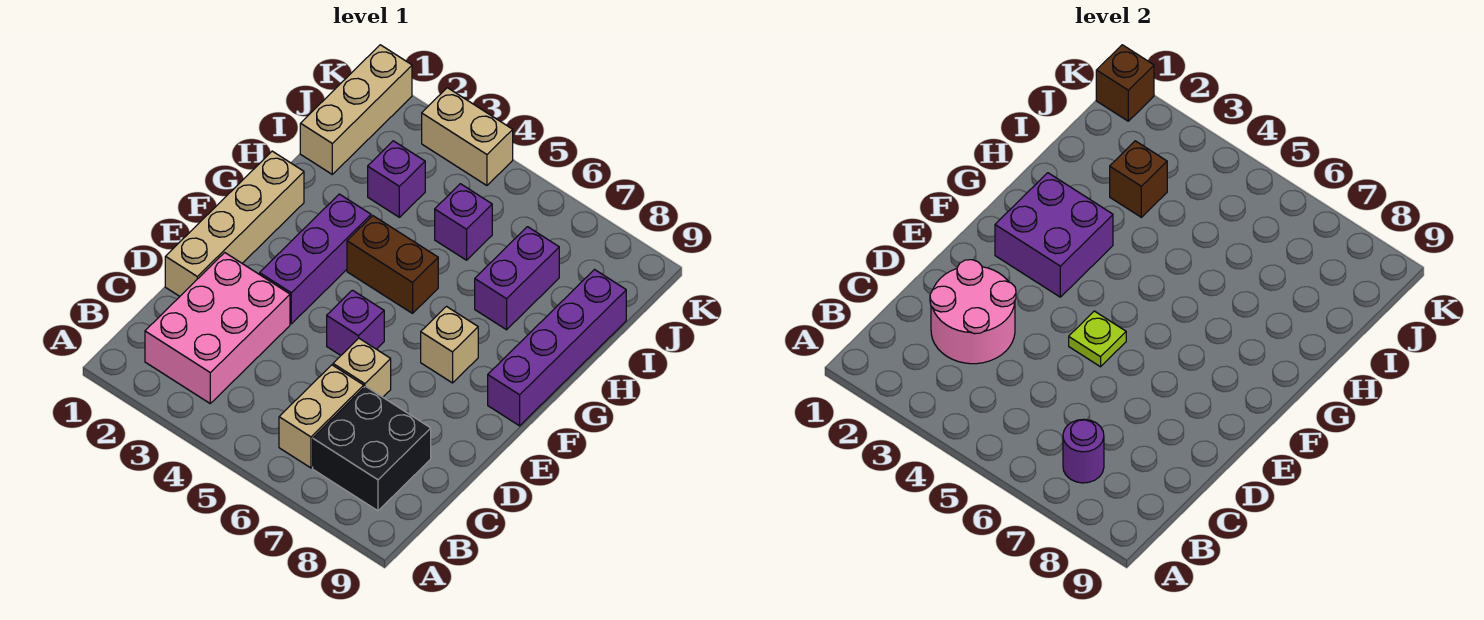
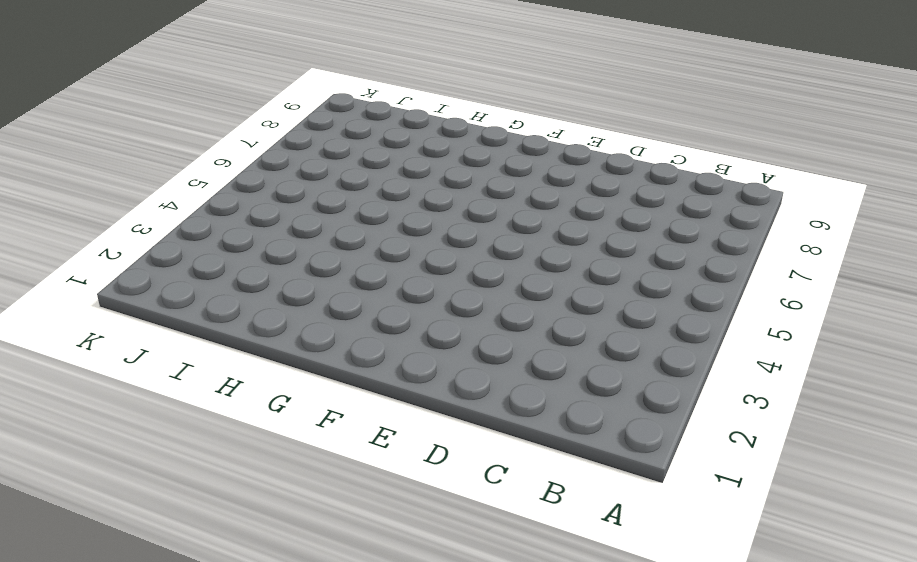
none -> pink 2x3 brick [145,253,290,403]
none -> tan 1x2 brick [279,365,364,468]
none -> black 2x2 brick [313,386,431,511]

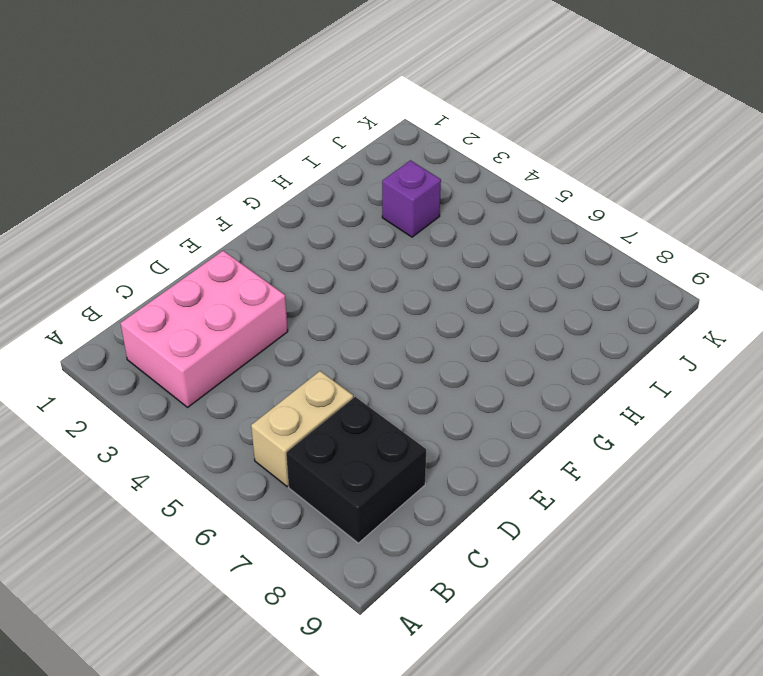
none -> tan 1x4 brick [165,151,304,296]
none -> tan 1x1 brick [333,338,391,397]
none -> purple 1x3 brick [260,194,371,324]

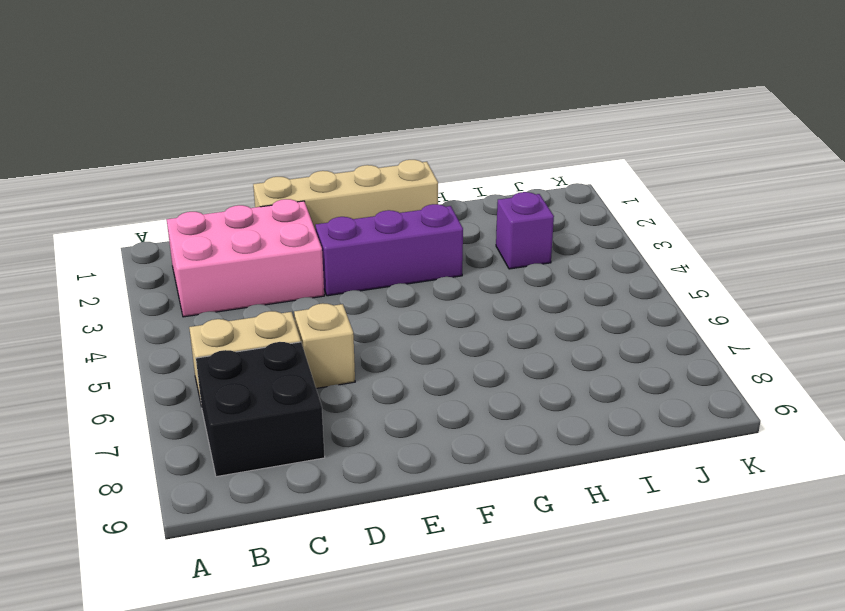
none -> purple 1x1 brick [327,290,384,355]
none -> tan 1x1 brick [421,307,478,383]
none -> purple 1x4 brick [488,270,626,426]

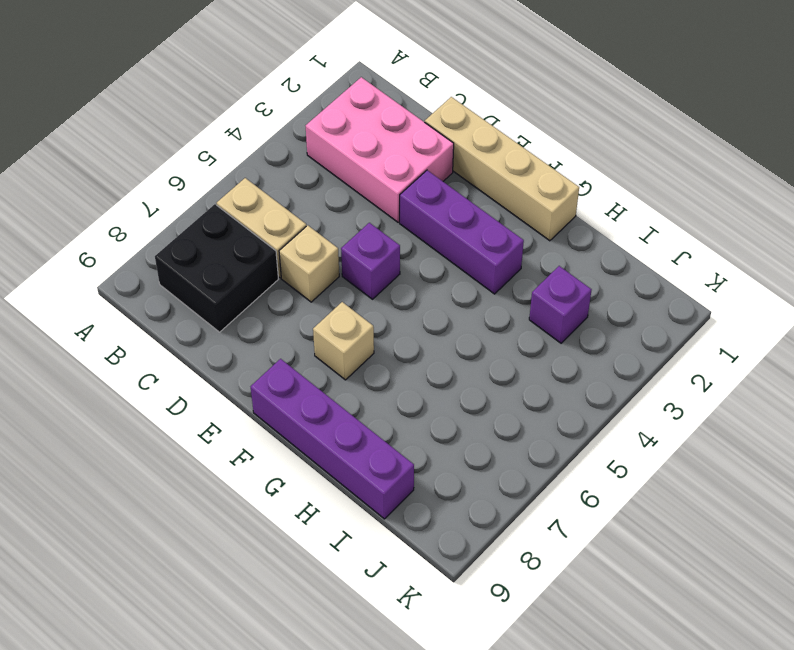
none -> brown 1x2 brick [347,216,438,313]
none -> purple 1x2 brick [475,227,559,330]
none -> tan 1x3 brick [300,45,412,174]

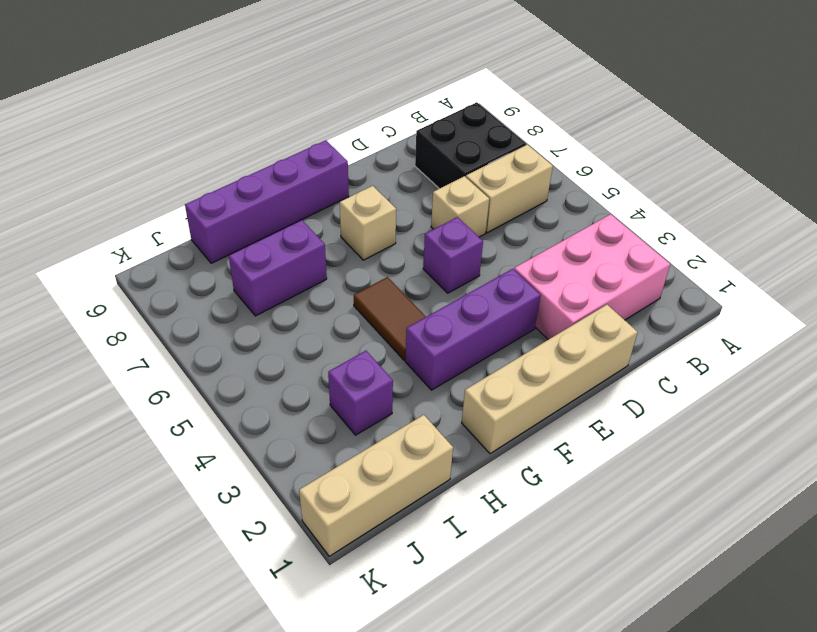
brown 1x2 tile [354,277,426,360] -> brown 1x2 brick [347,216,438,313]
none -> purple 1x1 brick [435,184,492,260]
none -> tan 1x2 brick [422,88,513,185]
none -> purple 1x1 round brick [1063,419,1104,483]

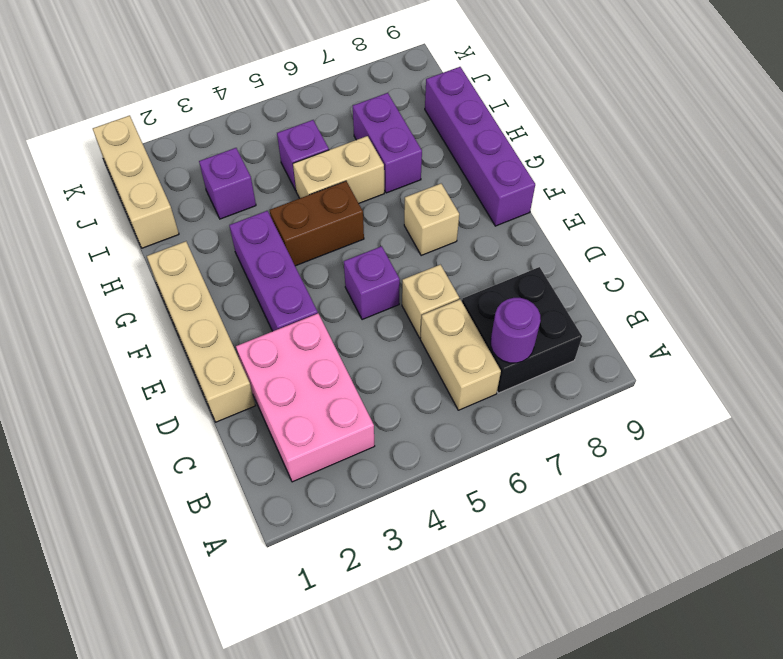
tan 1x2 brick [293,136,384,203] -> tan 1x2 brick moved to [422,88,513,185]
none -> pink 2x2 round brick [930,260,1016,364]
none -> lime 1x1 plate [1069,311,1126,367]
none -> purple 2x2 brick [995,173,1113,297]

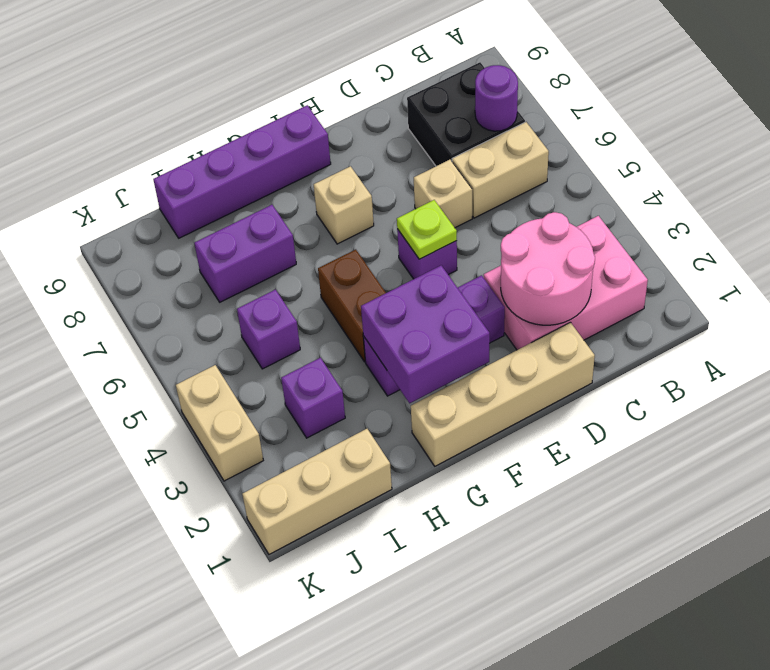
none -> brown 1x1 brick [1110,141,1167,217]
none -> brown 1x1 brick [1096,45,1154,121]

